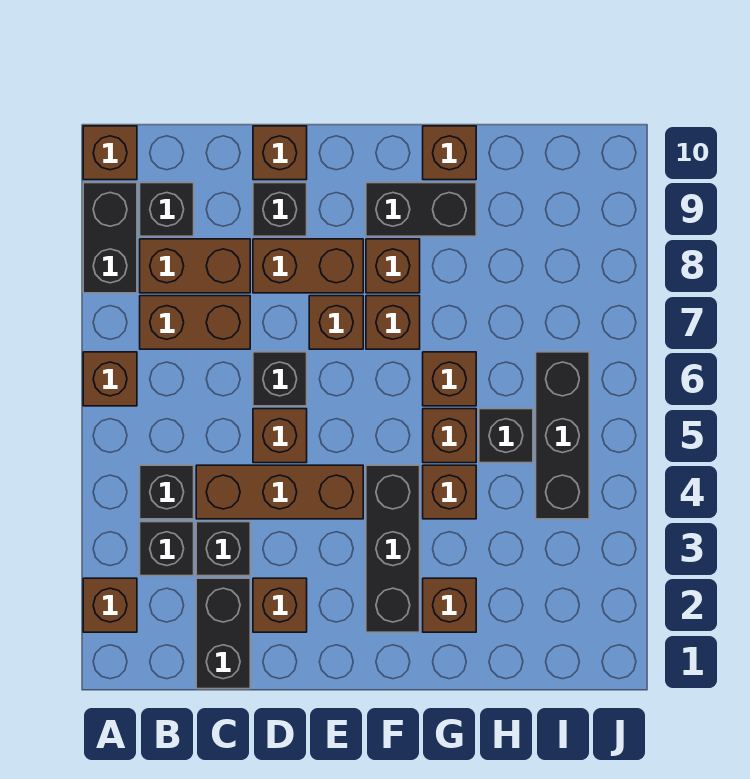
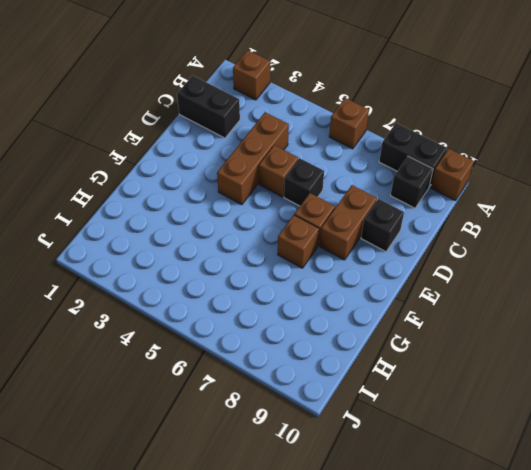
none -> black 1x1 brick [140,522,194,576]
none -> black 1x1 brick [140,465,194,519]
none -> brown 1x2 brick [140,296,250,349]
none -> brown 1x2 brick [140,239,250,293]

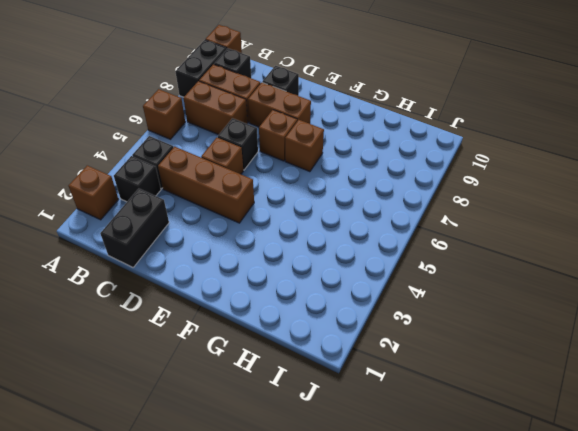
none -> black 1x1 brick [196,522,250,576]
none -> brown 1x1 brick [253,578,307,632]
none -> brown 1x1 brick [253,126,307,180]
none -> black 1x3 brick [366,465,420,632]

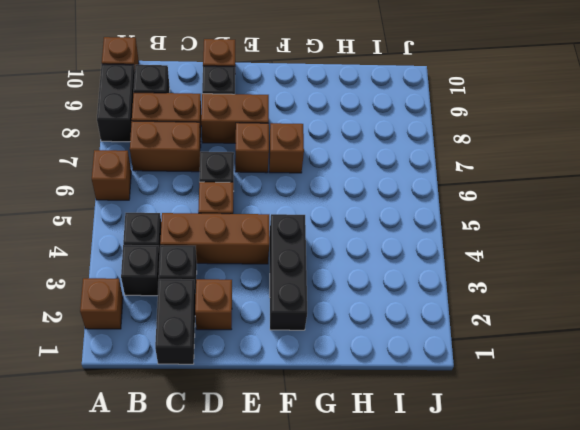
none -> brown 1x1 brick [366,239,420,293]
none -> black 1x2 brick [366,183,476,236]
none -> brown 1x1 brick [423,578,476,632]
none -> brown 1x1 brick [423,465,476,519]

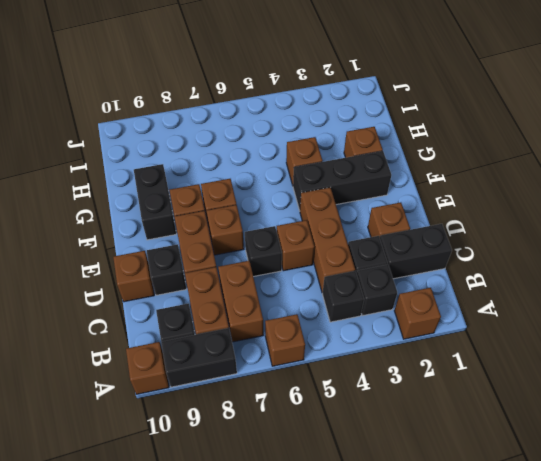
none -> brown 1x1 brick [423,409,476,463]
none -> brown 1x1 brick [423,352,476,406]
none -> brown 1x1 brick [423,126,476,180]
none -> black 1x1 brick [479,409,533,463]

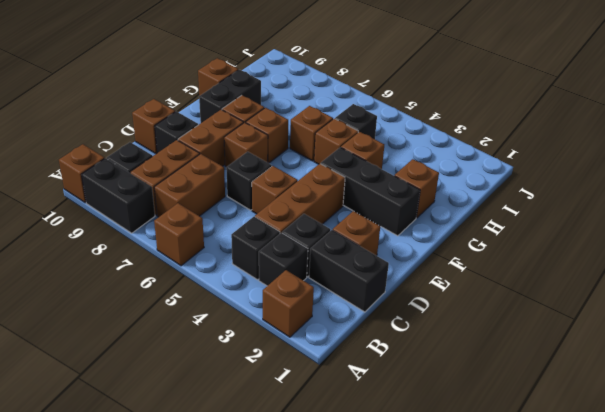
none -> black 1x3 brick [536,352,589,519]

